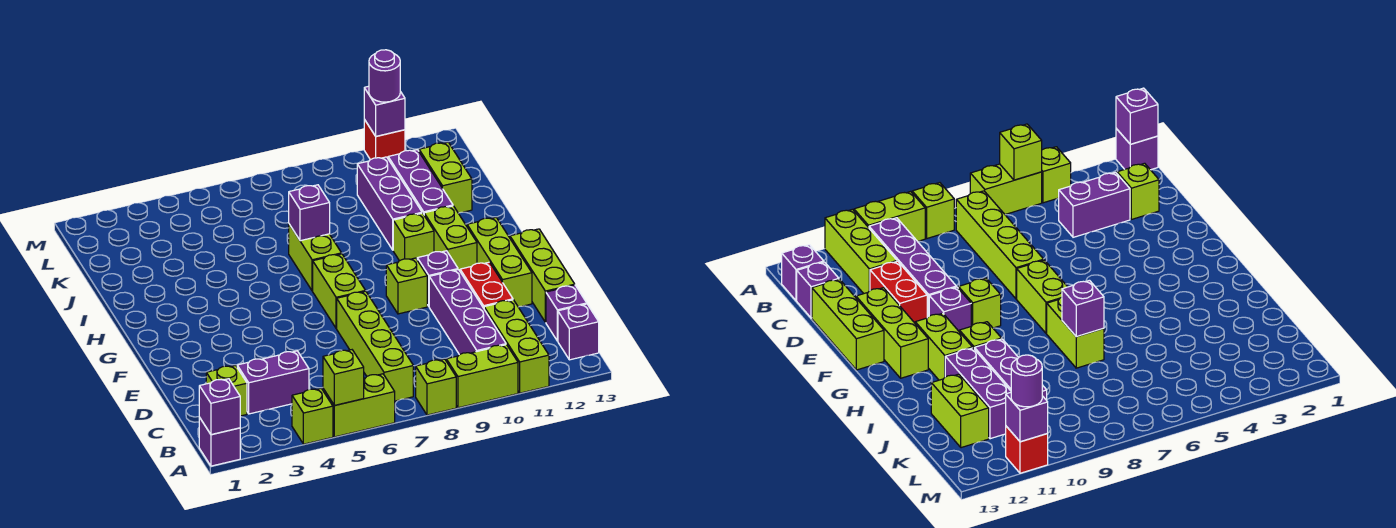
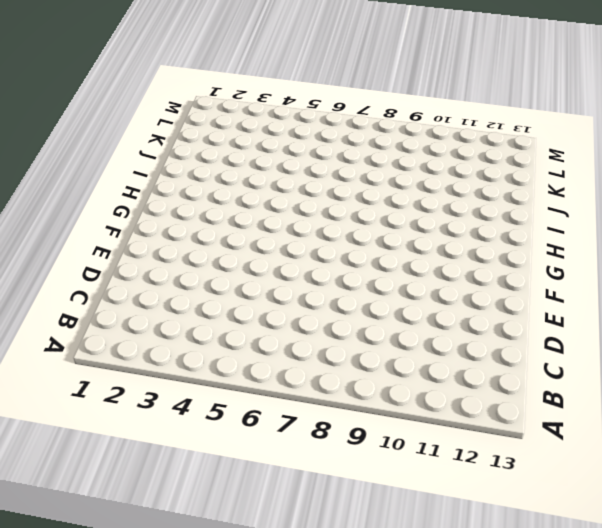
none -> purple 1x1 brick [199,417,240,466]
none -> lime 1x1 brick [292,389,333,444]
none -> lime 1x2 brick [323,374,395,437]
none -> lime 1x1 brick [416,359,456,415]

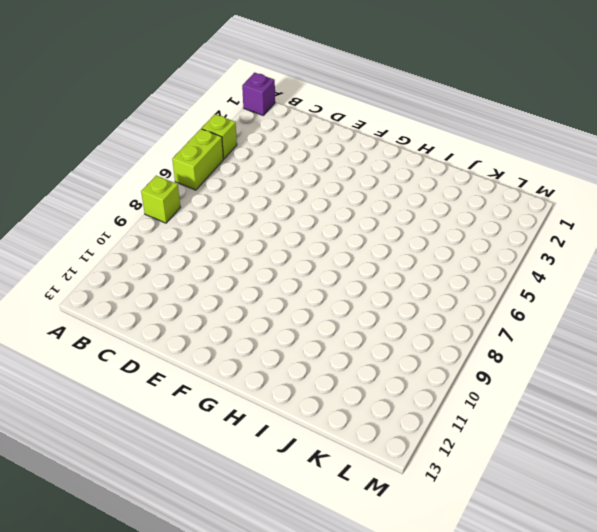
none -> lime 1x2 brick [446,345,518,408]
none -> lime 1x3 brick [484,300,549,393]
none -> lime 1x4 brick [337,291,413,401]
none -> purple 1x4 brick [429,270,506,355]

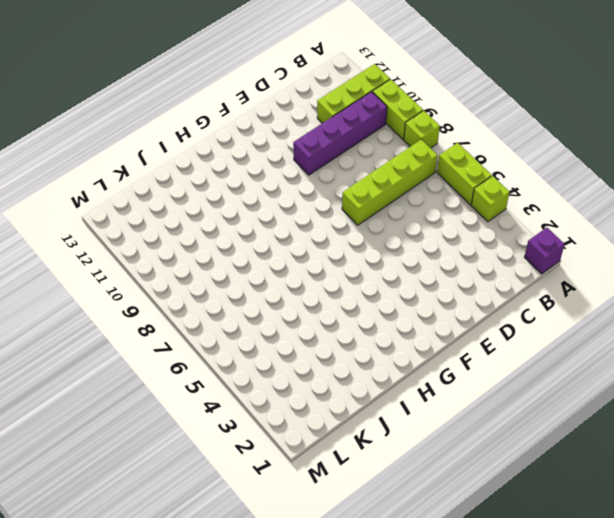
none -> purple 1x1 brick [558,304,599,360]
none -> lime 1x1 brick [206,365,247,416]
none -> purple 1x2 brick [237,351,309,414]
none -> purple 1x1 brick [546,285,587,341]

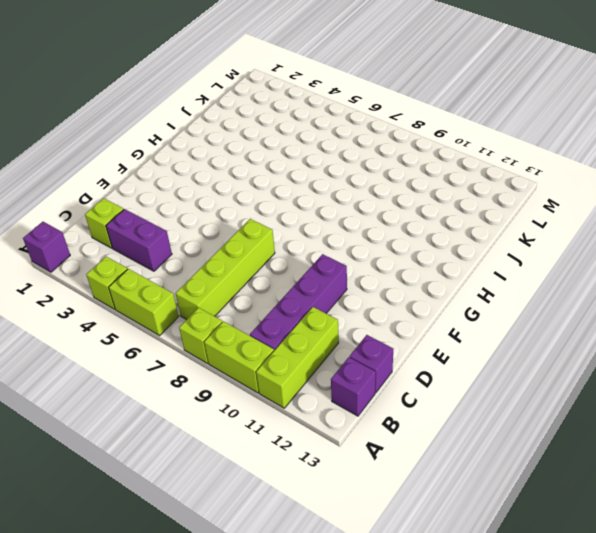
none -> red 1x2 brick [460,262,513,308]
none -> lime 1x3 brick [510,229,575,322]
none -> lime 1x3 brick [467,218,532,307]
none -> lime 1x2 brick [313,254,366,329]

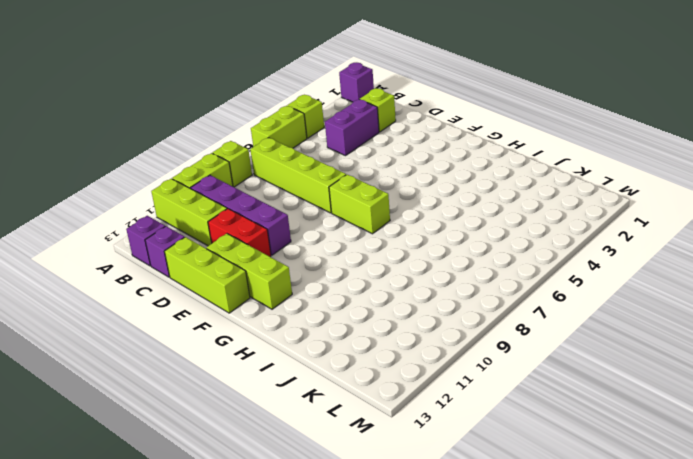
none -> lime 1x1 brick [386,258,427,314]
none -> purple 1x1 brick [417,251,458,306]
none -> lime 1x2 brick [424,206,477,271]
none -> lime 1x2 brick [289,224,342,291]

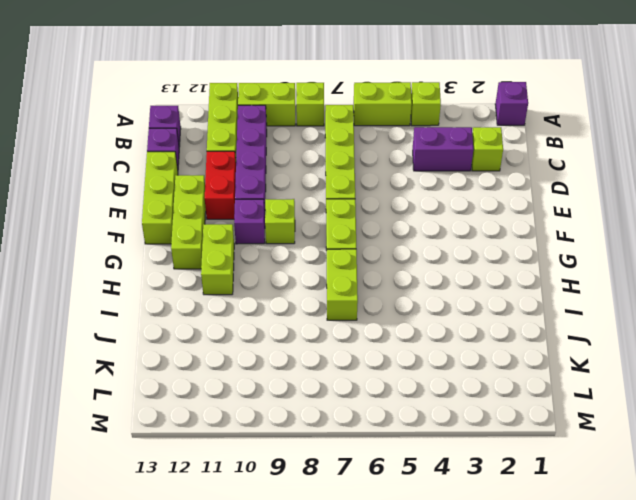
none -> lime 1x1 brick [393,213,434,261]
none -> purple 1x3 brick [357,157,422,250]
none -> purple 1x3 brick [388,150,453,214]
none -> lime 1x2 brick [419,142,472,213]

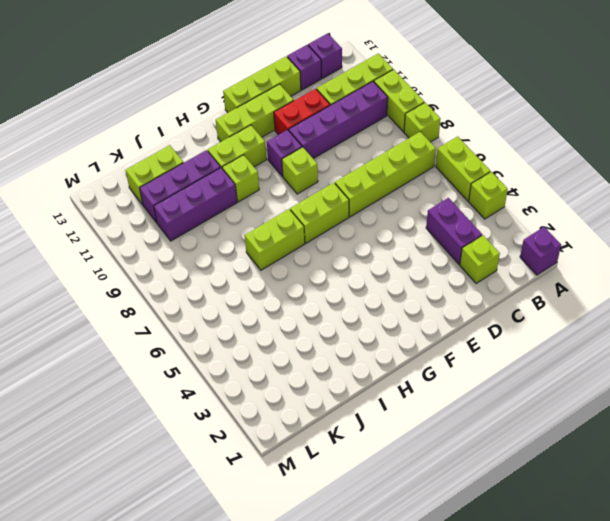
none -> red 1x1 brick [364,120,405,160]
none -> purple 1x1 brick [199,379,240,435]
none -> lime 1x1 brick [323,350,364,405]
none -> purple 1x1 brick [289,185,330,241]

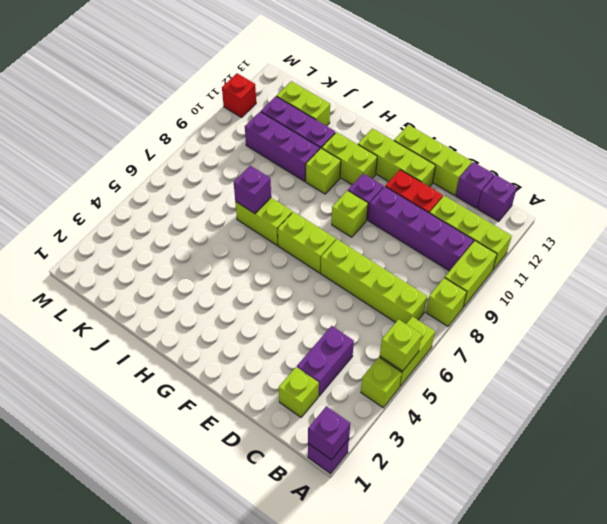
none -> purple 1x1 brick [364,86,405,136]
none -> purple 1x1 round brick [369,50,400,102]

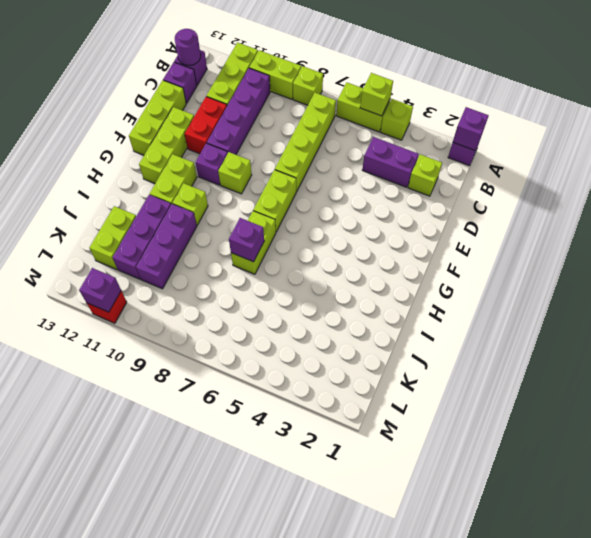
purple 1x1 round brick [175,29,201,65] -> purple 1x1 round brick moved to [369,50,400,102]

